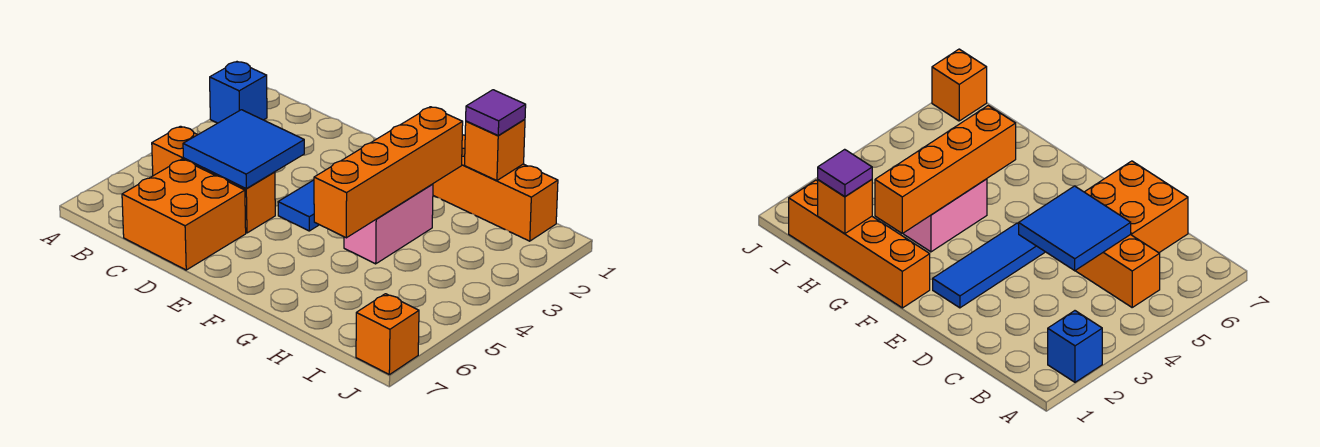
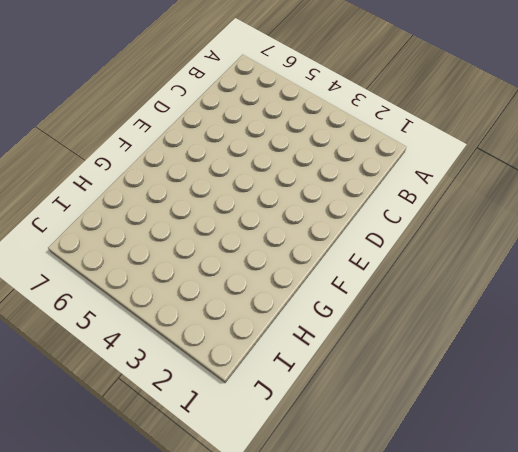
none -> blue 1x1 brick [210,62,267,123]
none -> orange 1x3 brick [152,126,275,233]

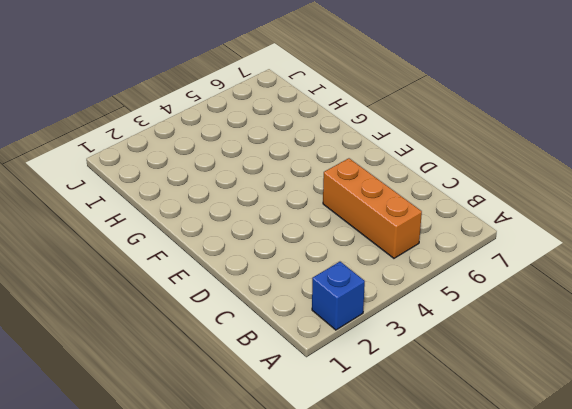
none -> orange 2x2 brick [122,159,246,270]
none -> blue 1x3 tile [278,180,319,231]

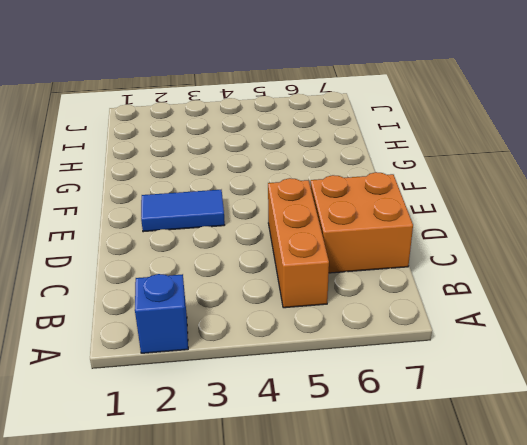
blue 1x2 tile [141,190,225,232] -> blue 1x3 tile [278,180,319,231]
none -> orange 1x4 brick [433,135,558,241]
none -> pink 1x2 brick [344,184,433,264]

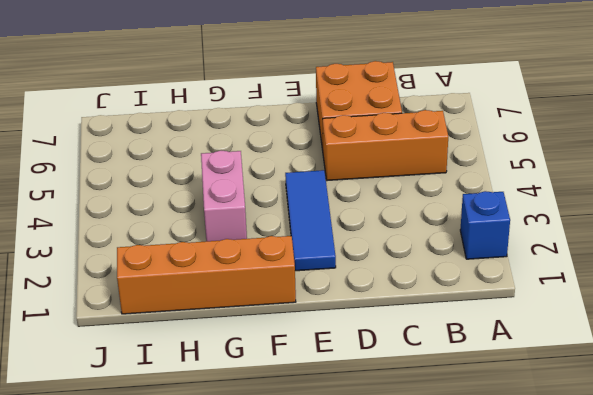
none -> orange 1x1 brick [356,294,419,375]
none -> blue 2x2 tile [183,110,304,188]

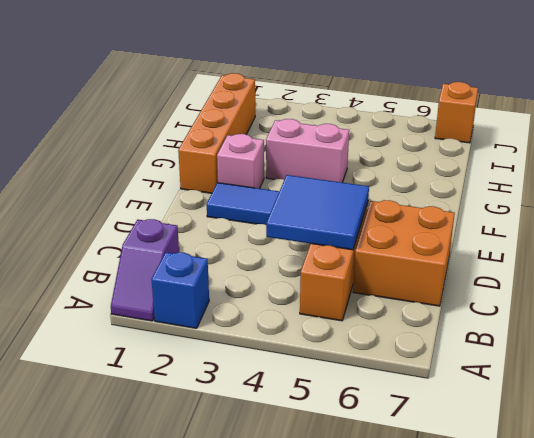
purple 1x2 slope [111,219,179,321] -> none
pink 1x1 brick [217,134,264,189] -> none
none -> orange 1x4 brick [314,107,463,238]
none -> orange 1x1 brick [465,119,525,181]

